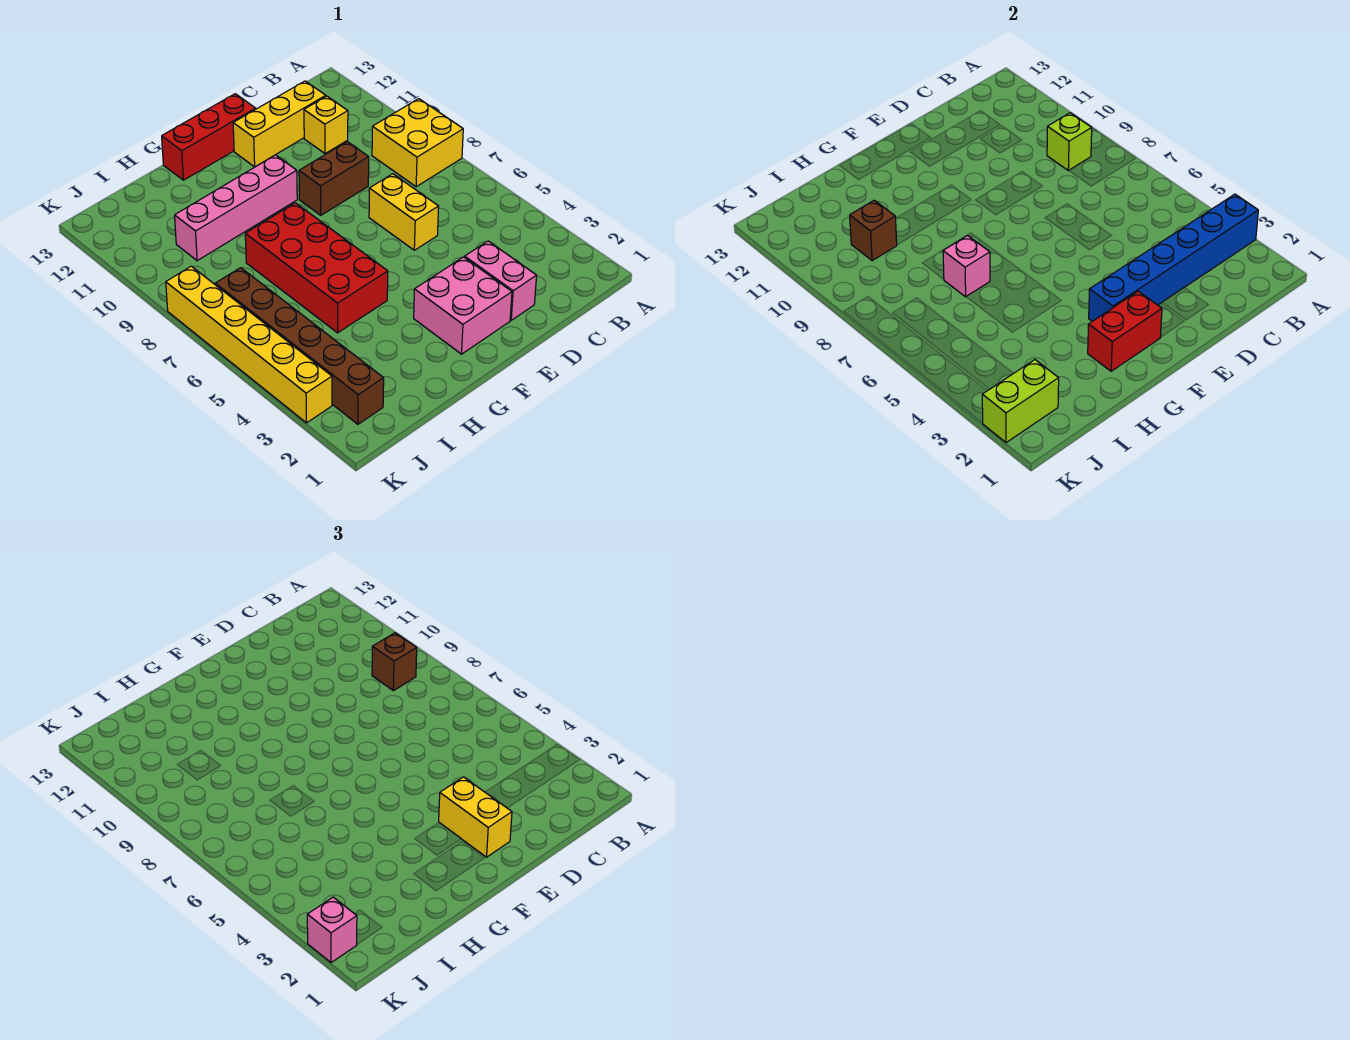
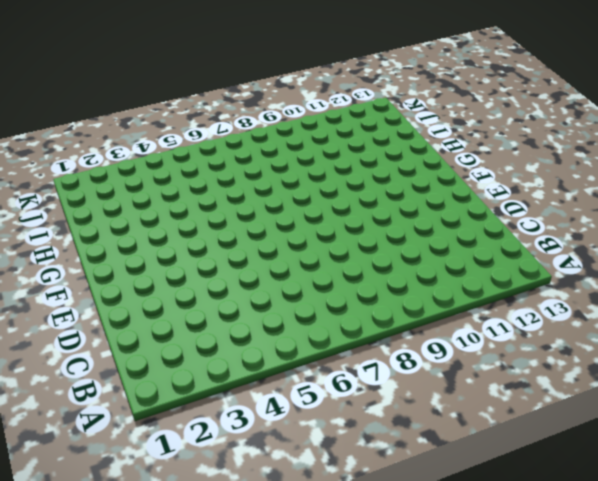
none -> yellow 2x2 brick [372,99,463,187]
none -> yellow 1x1 brick [304,96,348,154]
none -> yellow 1x3 brick [233,81,326,167]

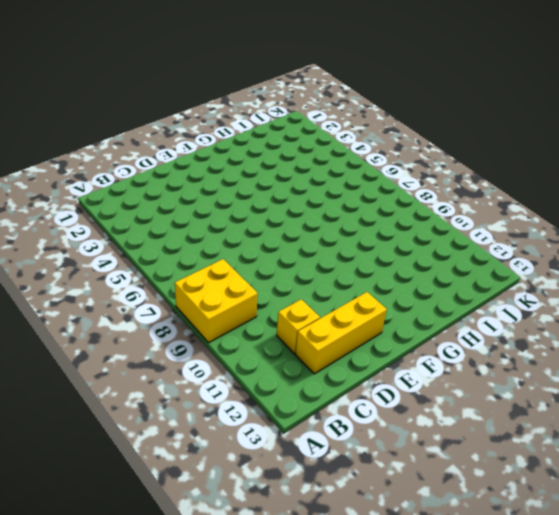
none -> pink 1x2 brick [464,241,537,320]
none -> yellow 1x2 brick [369,174,439,250]
none -> brown 1x2 brick [299,142,369,215]

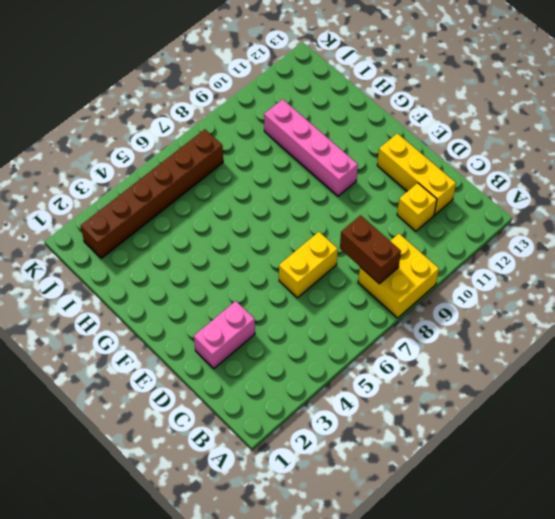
brown 1x2 brick [340,215,401,284] -> brown 1x2 brick moved to [299,142,369,215]
none -> pink 2x2 brick [414,257,512,354]
none -> red 1x3 brick [162,94,256,180]
none -> red 2x4 brick [245,203,388,333]

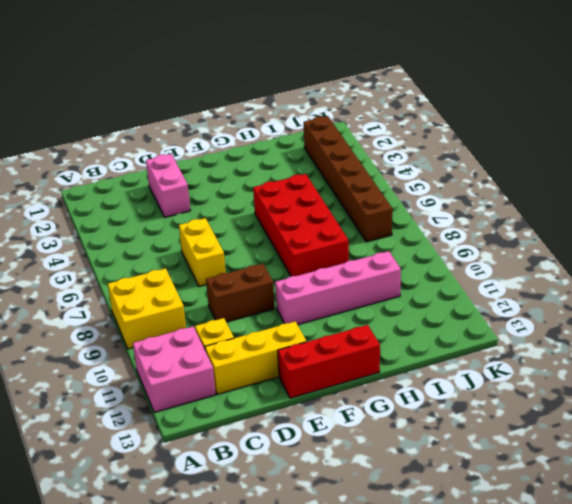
pink 2x2 brick [133,327,216,412] -> pink 2x2 brick moved to [414,257,512,354]
none -> yellow 1x6 brick [166,266,332,423]
none -> blue 1x6 brick [1089,194,1258,321]
none -> lime 1x1 brick [1047,113,1092,171]

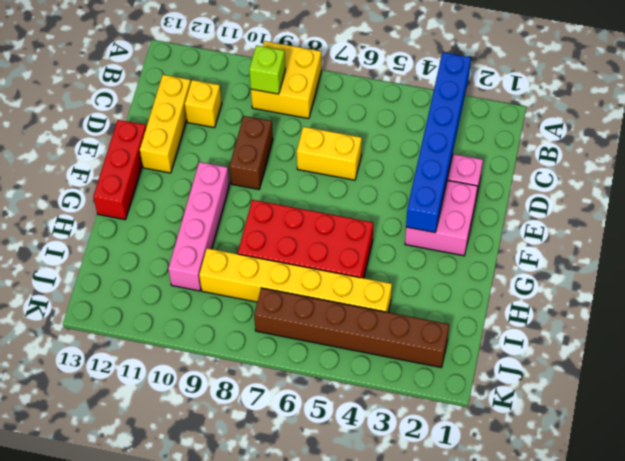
yellow 1x6 brick [199,248,392,312] -> yellow 1x6 brick moved to [166,266,332,423]
none -> red 1x2 brick [1088,291,1162,371]
none -> pink 1x1 brick [943,236,990,297]
none -> brown 1x1 brick [850,200,897,261]

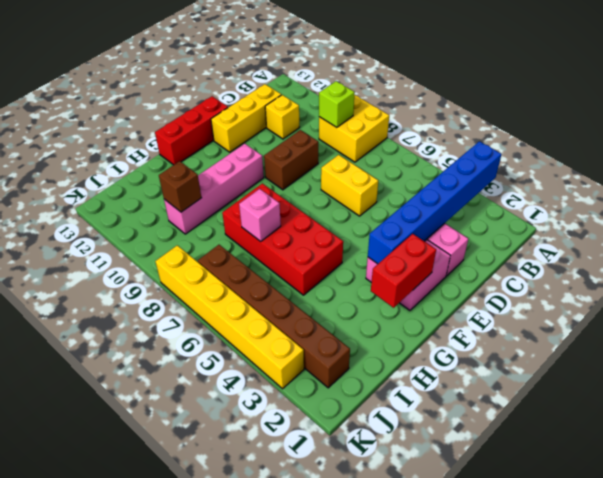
none -> lime 1x2 brick [982,360,1059,443]
none -> brown 1x1 brick [372,633,417,691]
none -> yellow 1x2 brick [439,777,512,857]

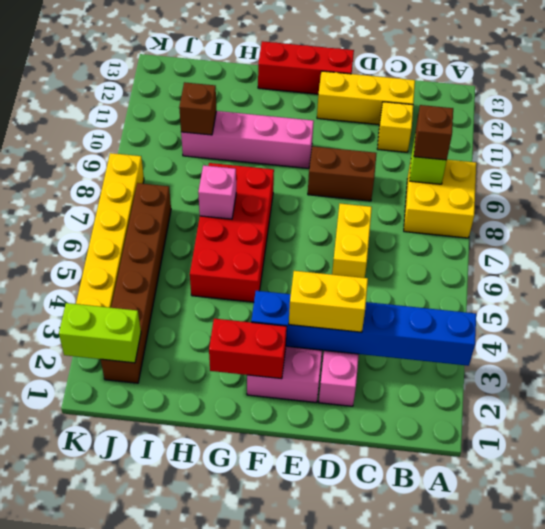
yellow 1x2 brick [289,271,368,332] -> yellow 1x2 brick turned to [439,777,512,857]
none -> pink 1x1 brick [307,897,357,963]

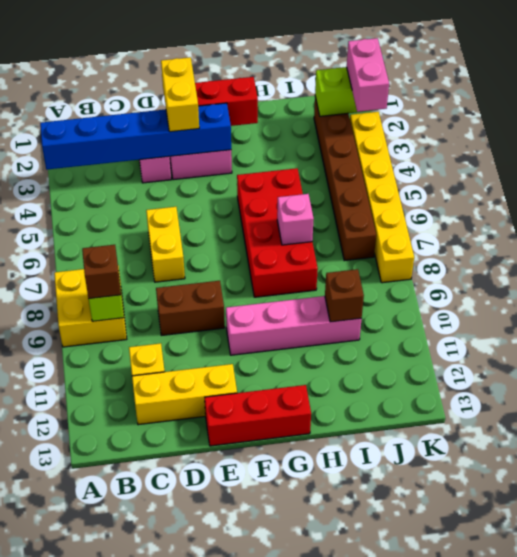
pink 1x2 brick [347,38,389,112] -> pink 1x1 brick [307,897,357,963]

